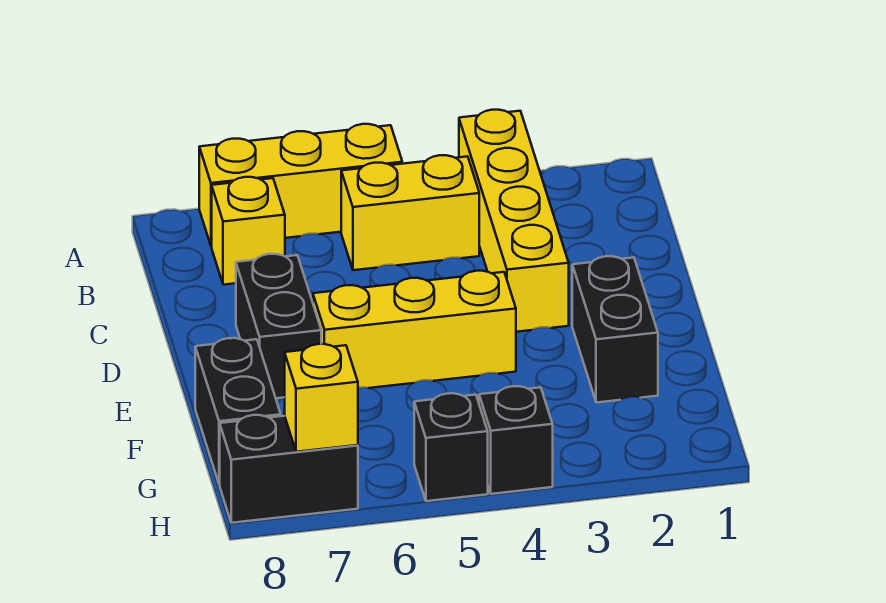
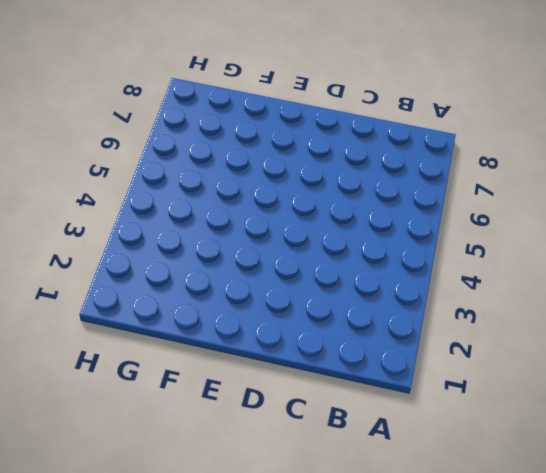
none -> yellow 1x4 brick [459,110,569,332]
none -> yellow 1x3 brick [199,124,402,246]
none -> yellow 1x2 brick [341,155,479,270]

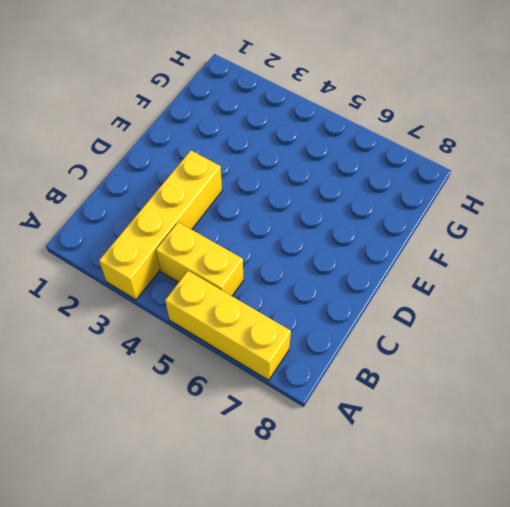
none -> yellow 1x1 brick [212,177,285,285]
none -> black 1x2 brick [236,254,321,398]
none -> black 1x2 brick [572,256,658,403]

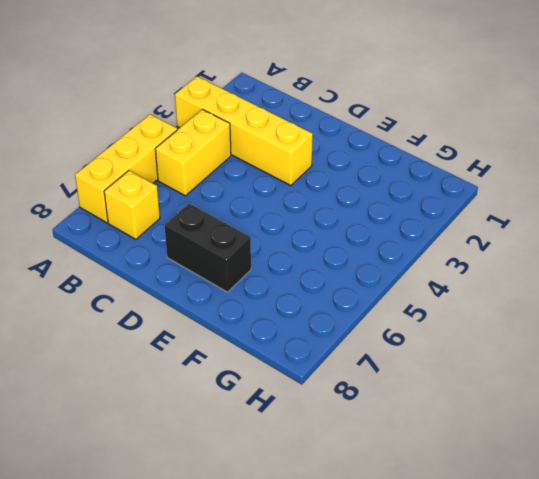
none -> black 1x2 brick [572,256,658,403]
none -> yellow 1x3 brick [313,271,516,388]
none -> black 1x2 brick [195,338,281,484]

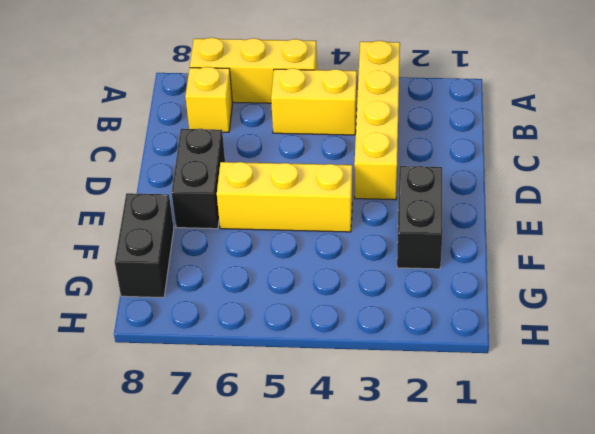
none -> black 1x1 brick [479,386,553,494]
none -> black 1x1 brick [414,393,488,501]
none -> black 1x2 brick [220,415,358,523]

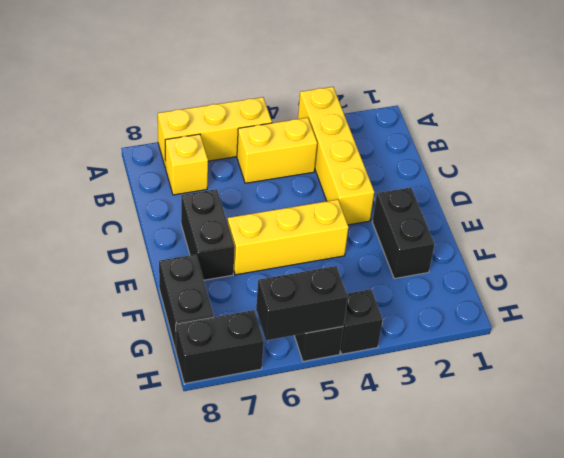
black 1x2 brick [256,266,348,340] -> none
none -> yellow 1x1 brick [285,344,358,452]

